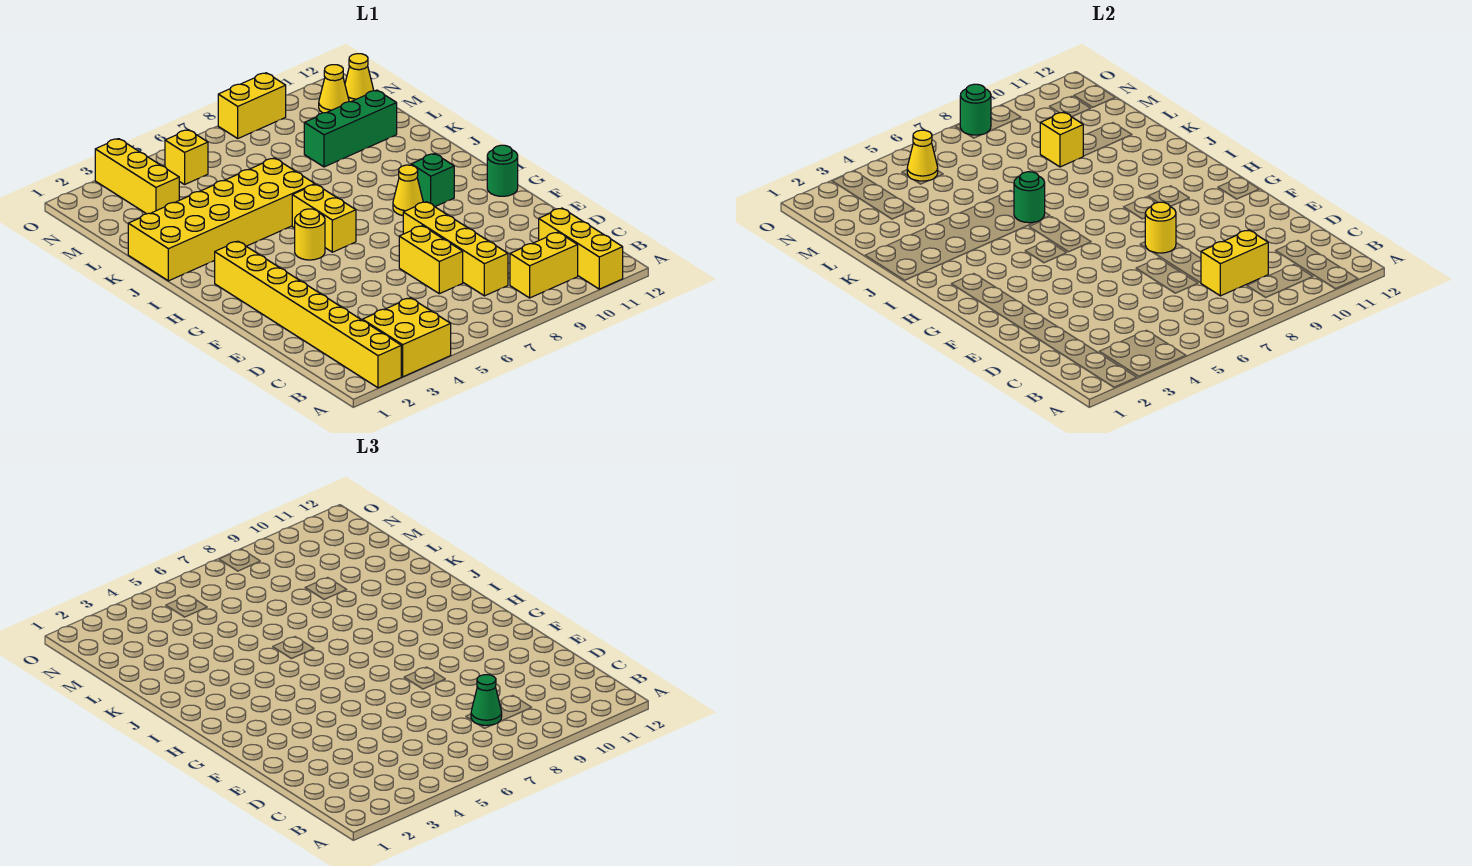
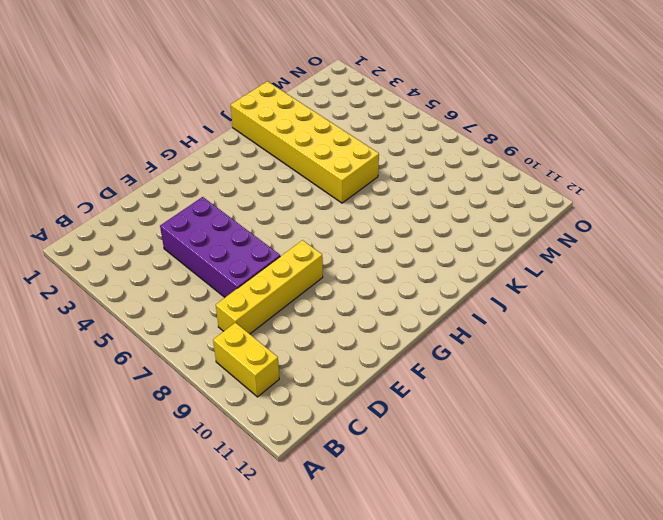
purple 2x4 brick [160,197,280,297] -> yellow 1x2 brick [399,226,463,294]
none -> yellow 1x8 brick [215,241,401,388]
none -> yellow 2x2 brick [363,298,451,377]
none -> yellow 1x3 brick [539,208,623,289]

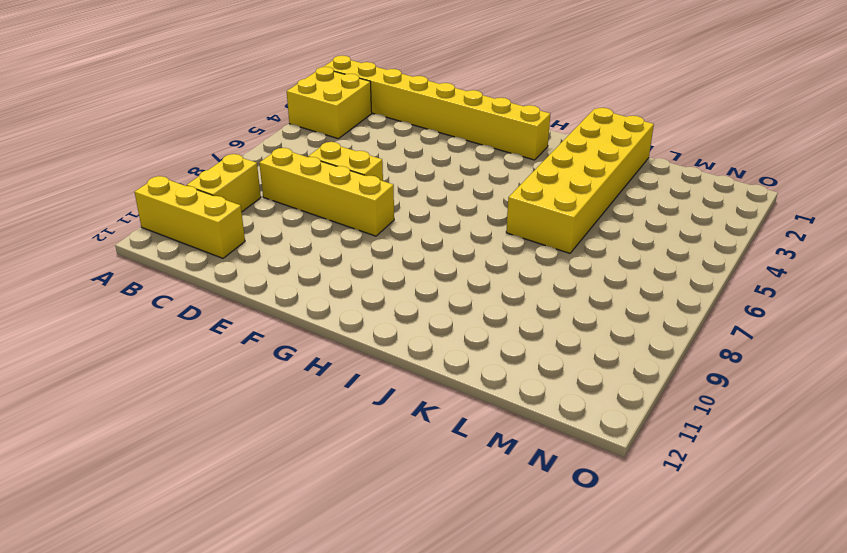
none -> green 1x1 round brick [487,145,518,196]
none -> yellow 1x1 round brick [295,209,325,260]
none -> yellow 1x2 brick [292,184,356,252]

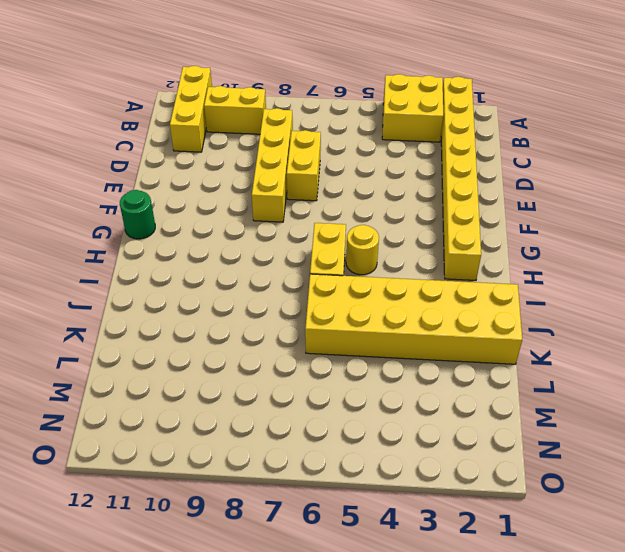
none -> yellow 1x1 cone [393,165,423,216]
none -> green 1x1 brick [411,154,454,207]
none -> green 1x3 brick [304,90,397,167]

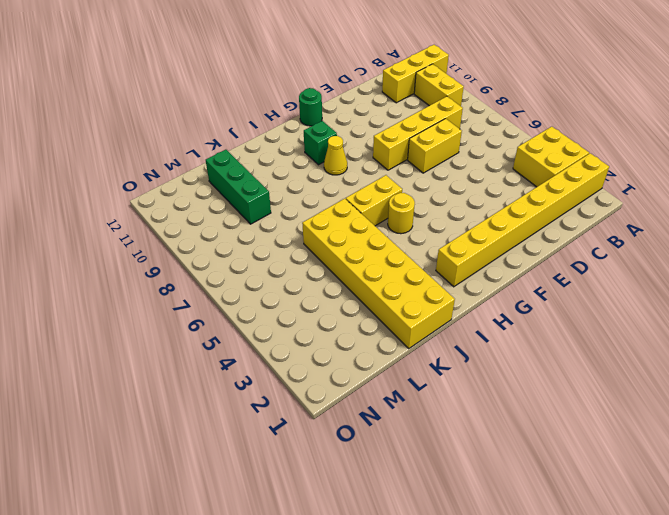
none -> yellow 1x3 brick [95,139,179,214]
none -> yellow 1x1 brick [165,130,208,184]
none -> yellow 1x1 cone [319,65,349,113]

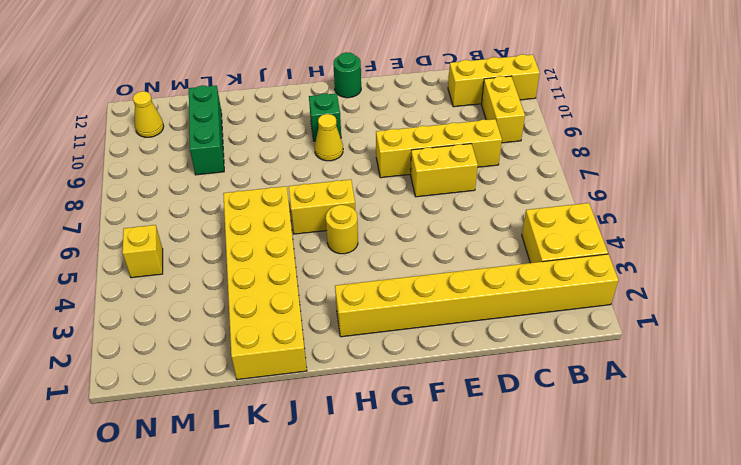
none -> yellow 1x3 brick [95,139,179,214]
none -> yellow 1x1 cone [345,54,374,102]
none -> yellow 1x2 brick [218,73,286,138]

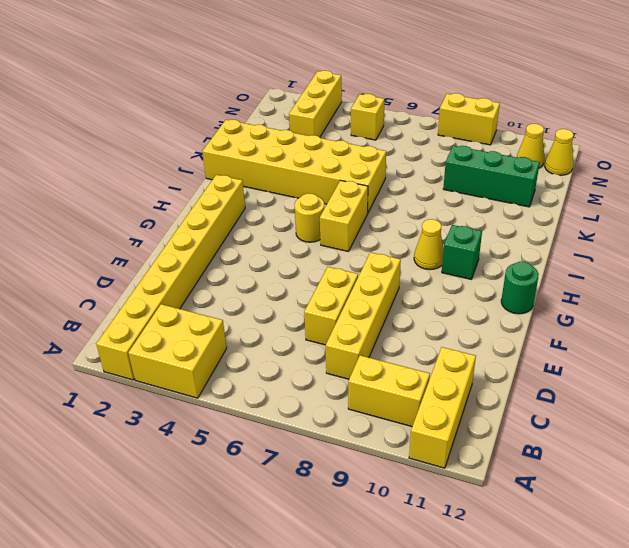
none -> yellow 1x2 brick [1201,230,1268,296]
none -> yellow 1x1 round brick [1145,202,1176,253]
none -> green 1x1 round brick [1014,172,1045,223]

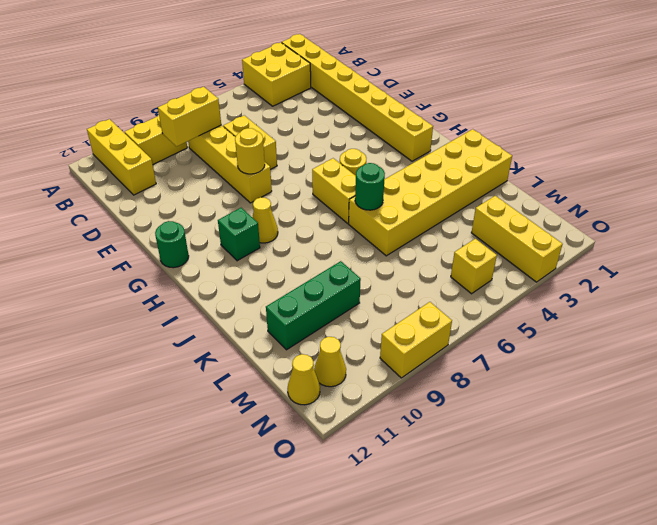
none -> yellow 1x1 brick [1040,112,1083,167]
none -> yellow 1x1 cone [907,130,938,181]
none -> green 1x1 round brick [960,84,991,135]

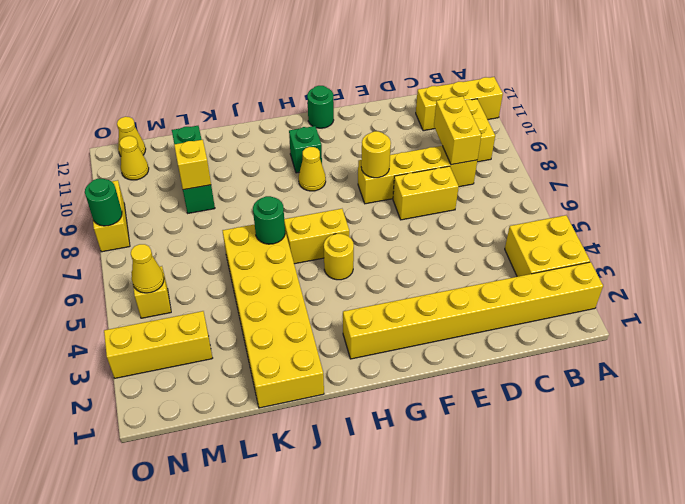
none -> green 1x1 cone [471,675,502,725]

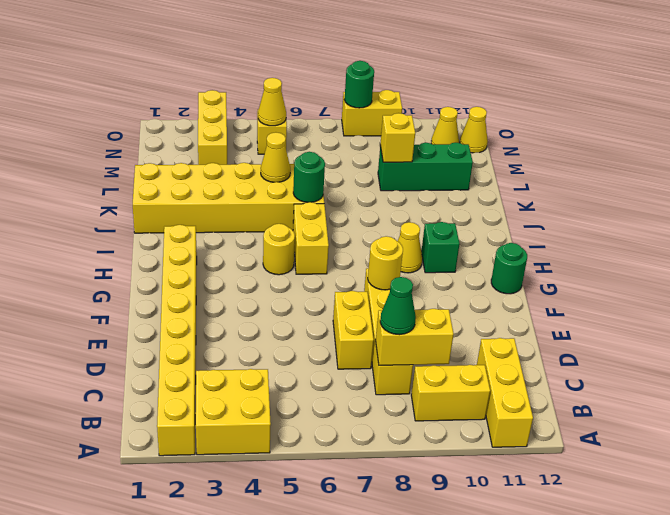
yellow 1x1 cone [261,132,290,182] -> none

